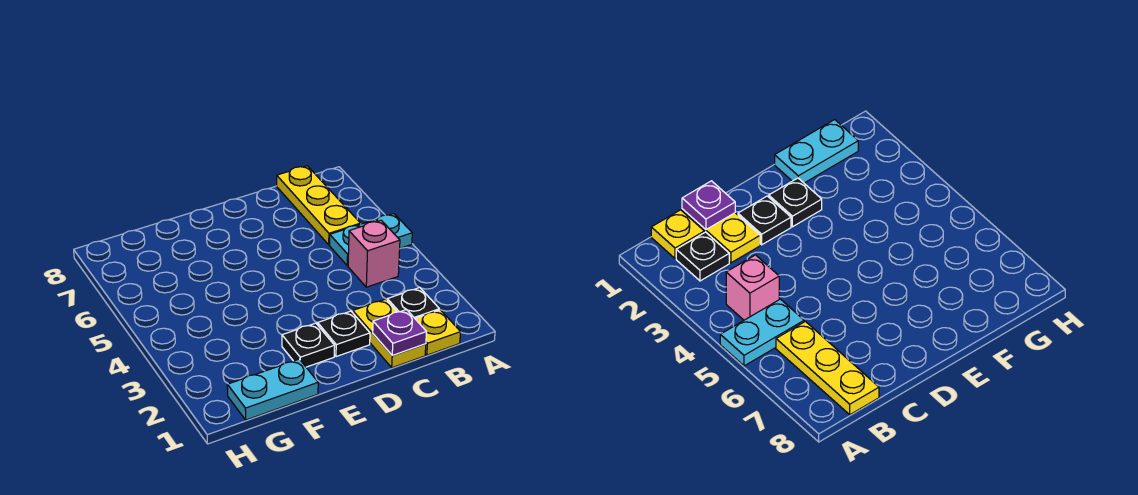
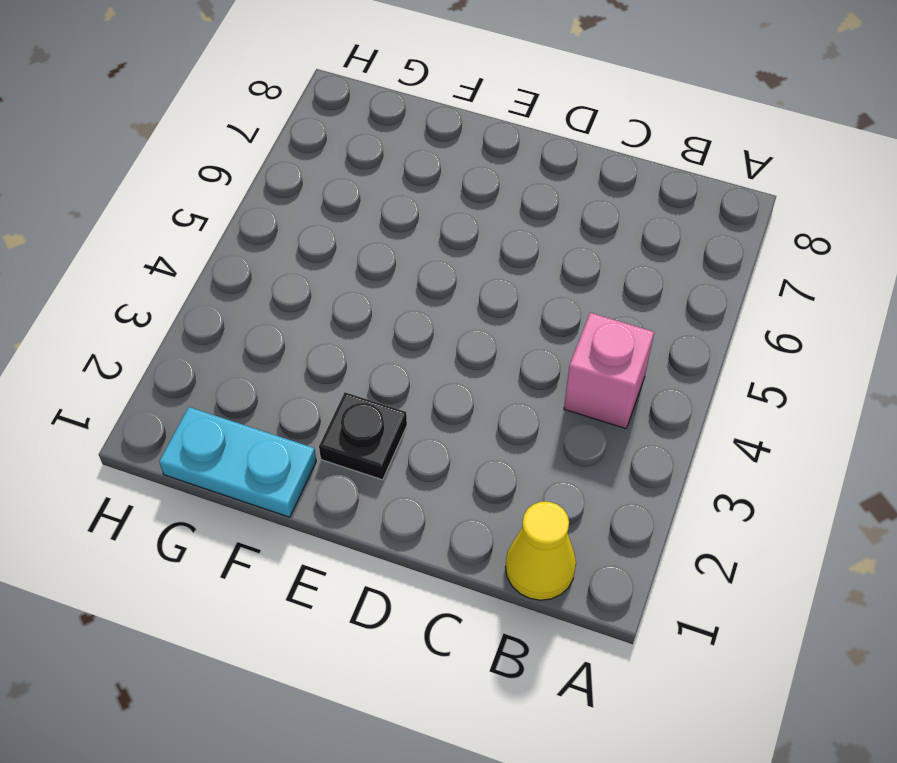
yellow 1x1 cone [505,502,576,600] -> yellow 1x1 plate [416,310,461,355]
none -> cyan 1x2 plate [330,214,412,266]
none -> black 1x1 plate [387,287,439,319]

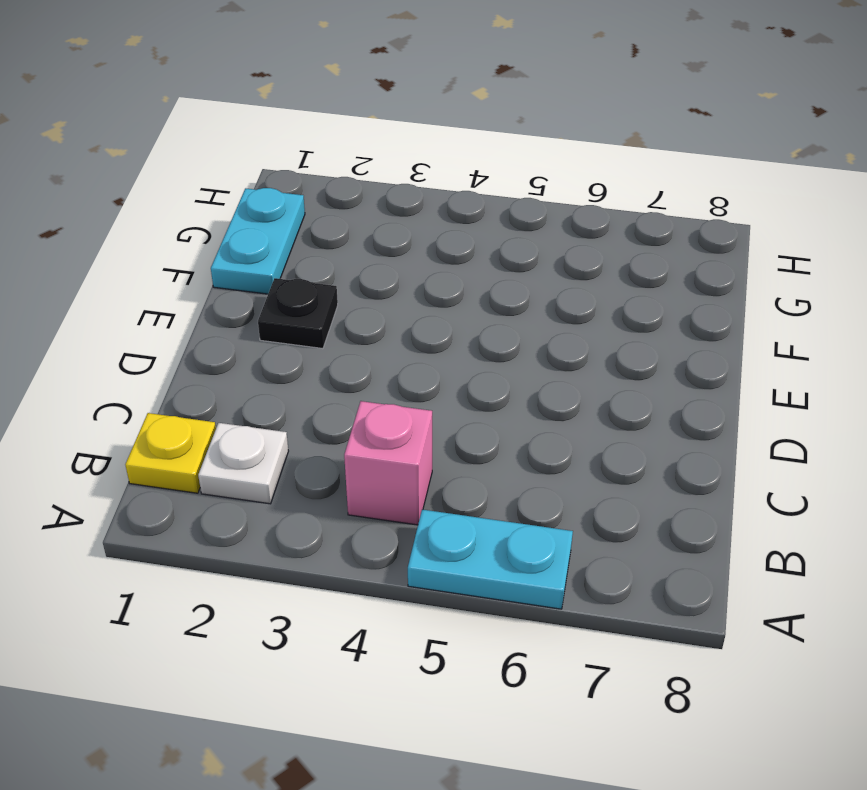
cyan 1x2 plate [408,510,573,609] -> cyan 1x2 plate turned to [330,214,412,266]
white 1x1 plate [198,423,288,504] -> black 1x1 plate [387,287,439,319]
none -> yellow 1x3 plate [277,166,360,245]
none -> yellow 1x2 plate [353,299,426,368]

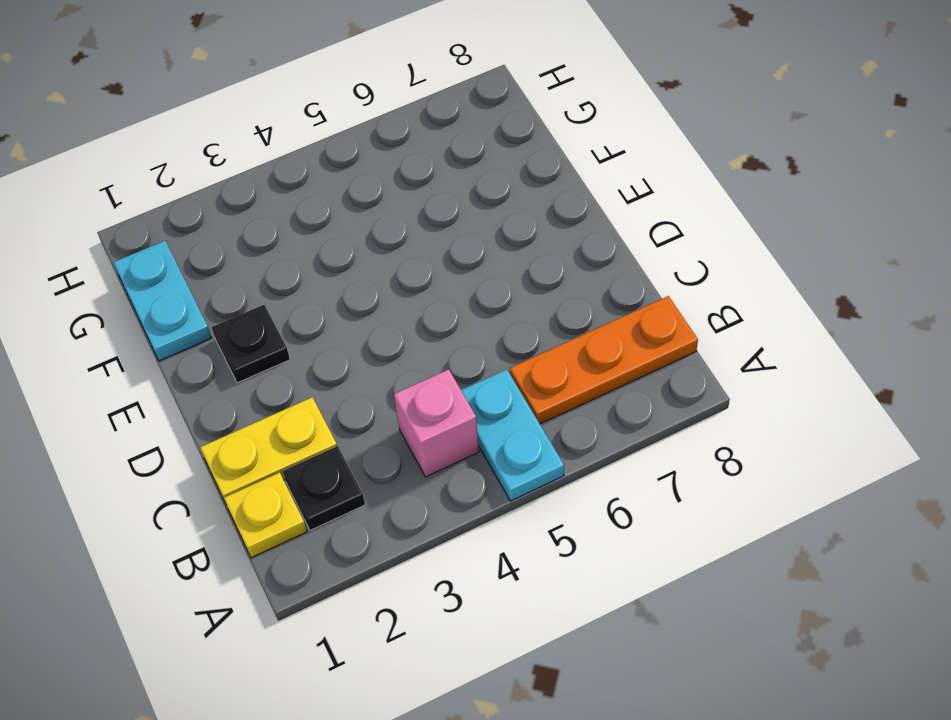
orange 1x3 plate [510,296,698,424] -> yellow 1x3 plate [277,166,360,245]
none -> black 1x1 plate [318,311,370,357]
none -> purple 1x1 plate [373,309,427,355]

